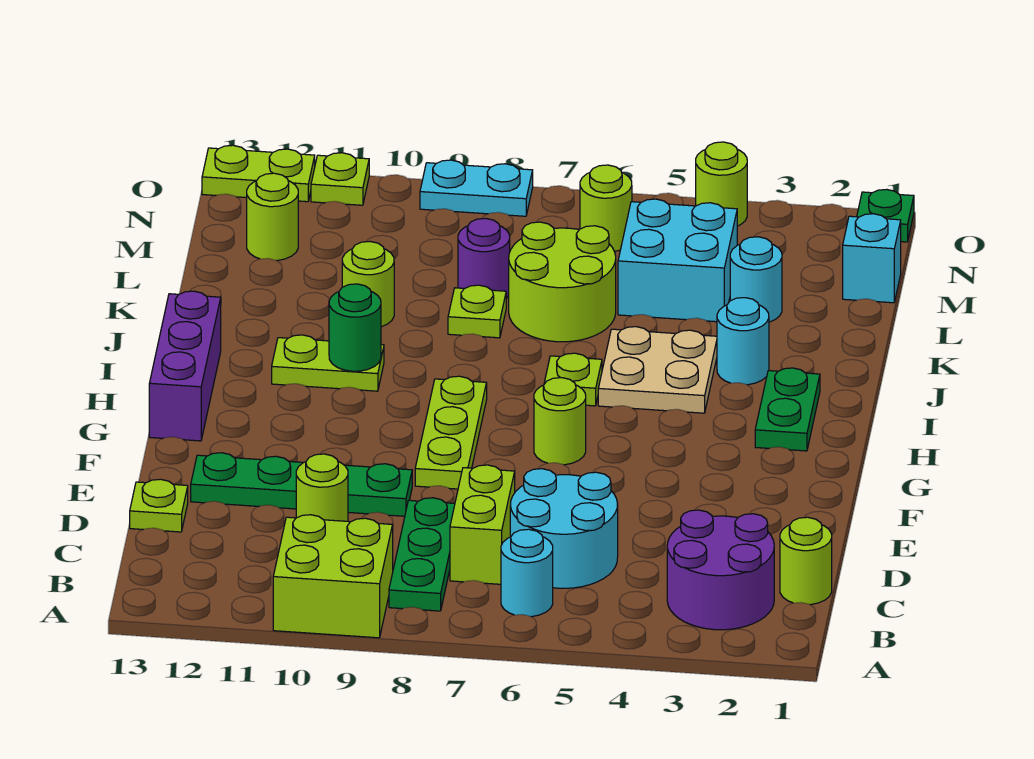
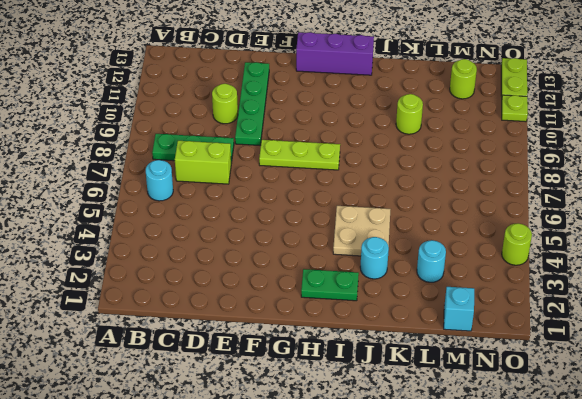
none -> lime 2x2 brick [273,515,393,638]
none -> purple 2x2 round brick [667,510,774,630]
none -> lime 1x1 round brick [780,517,832,605]
none -> cyan 2x2 round brick [510,469,618,588]

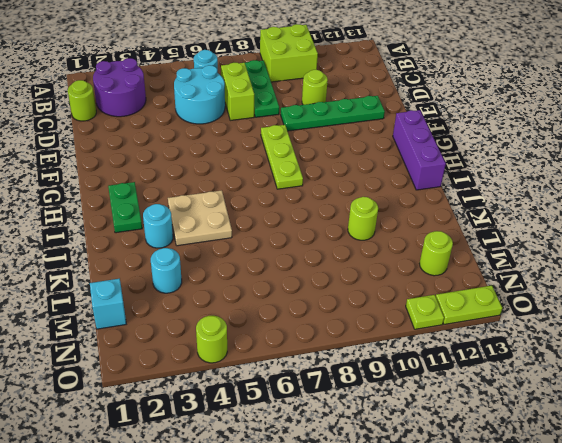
none -> lime 1x1 plate [130,479,188,532]
none -> lime 1x1 round brick [534,378,586,465]
none -> lime 1x1 plate [544,353,602,406]
none -> lime 1x2 plate [272,335,384,391]

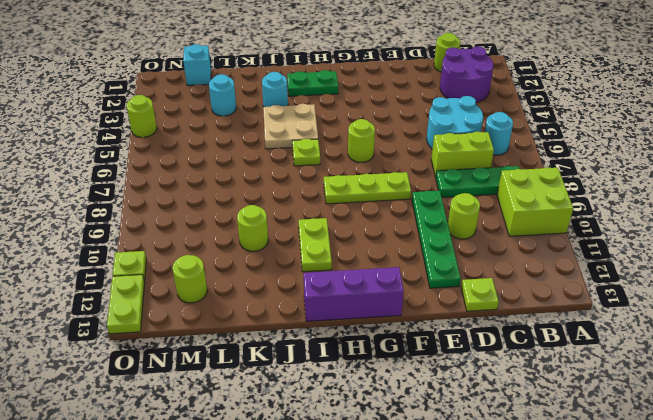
none -> lime 2x2 round brick [509,222,616,342]
none -> lime 1x1 plate [448,285,506,338]
none -> cyan 2x2 brick [618,199,737,322]
none -> purple 1x1 round brick [458,218,510,298]

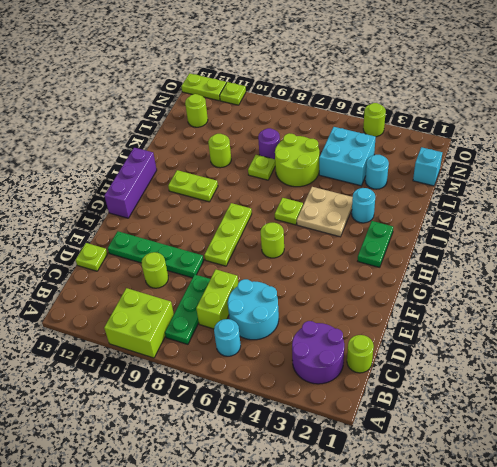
none -> lime 1x1 round brick [580,165,632,251]
none -> green 1x1 plate [857,189,914,242]
none -> cyan 1x2 plate [420,160,533,216]
none -> green 1x1 round brick [329,284,381,371]

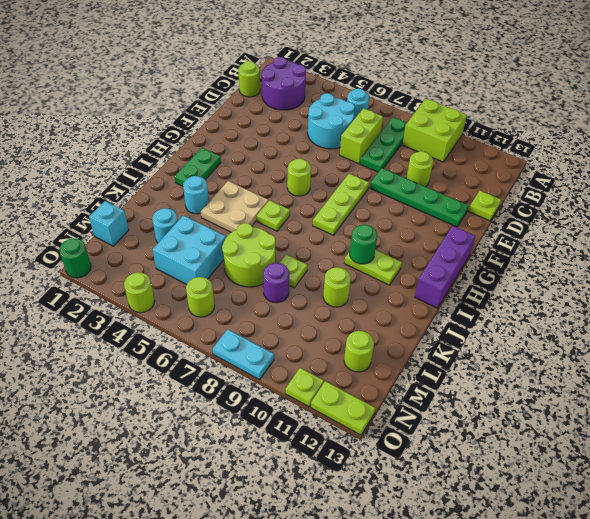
green 1x1 round brick [59,238,91,278] -> green 1x1 plate [857,189,914,242]

